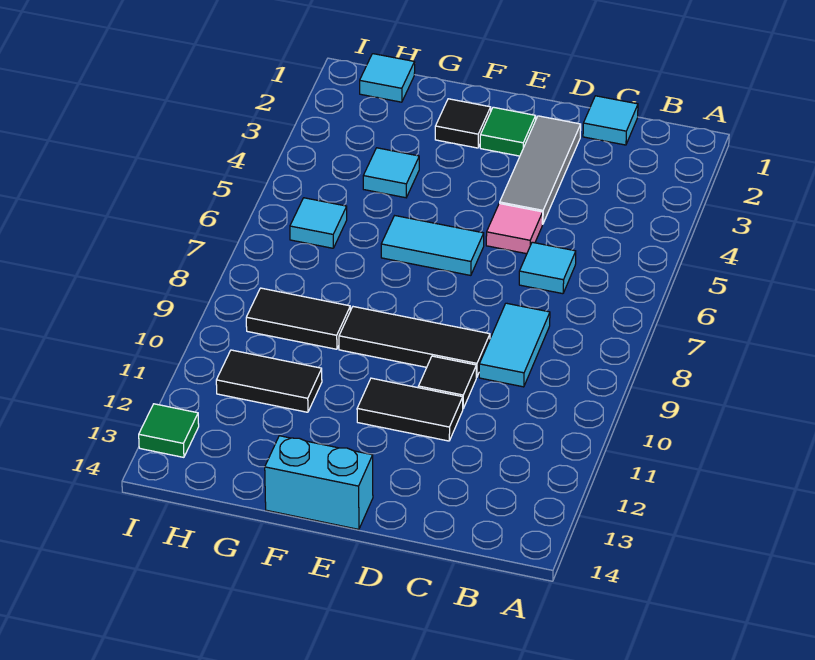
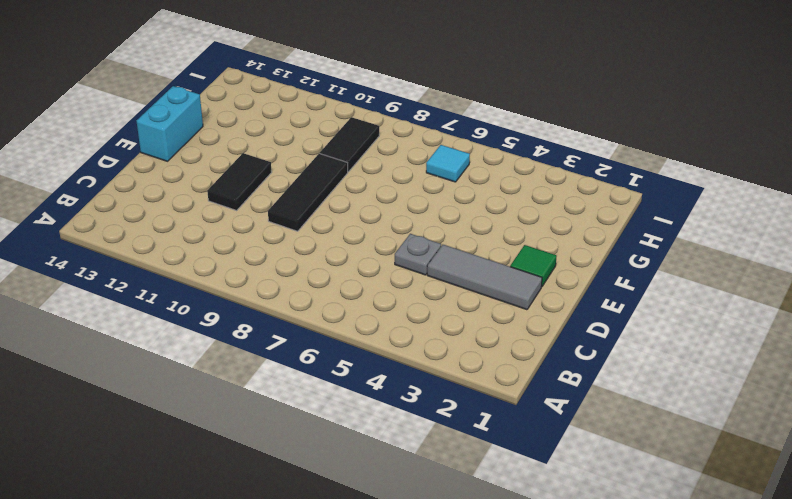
grey 1x1 plate [395,234,441,275] -> pink 1x1 tile [486,203,543,254]
none -> cyan 1x1 tile [583,96,638,145]
none -> cyan 1x1 tile [519,242,576,294]
none -> cyan 1x2 tile [479,303,550,387]

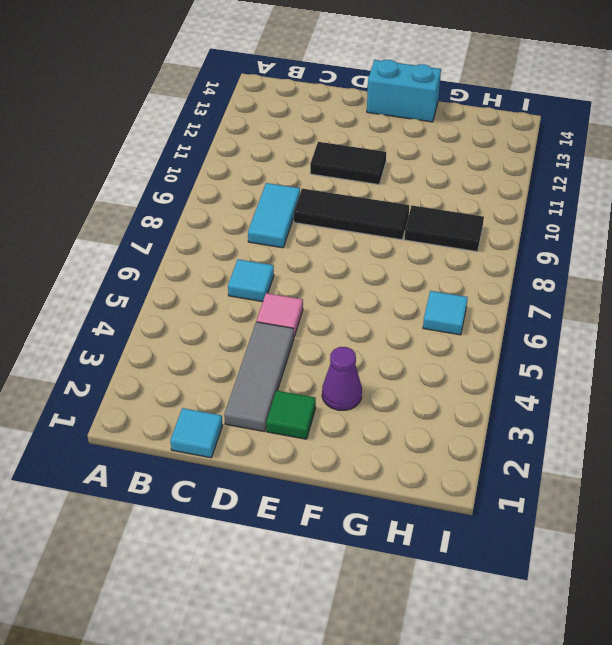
purple 1x1 cone [322,347,362,410] -> none
none -> black 1x1 tile [418,356,476,408]
none -> cyan 1x2 tile [381,216,484,275]
none -> black 1x1 tile [435,99,491,148]

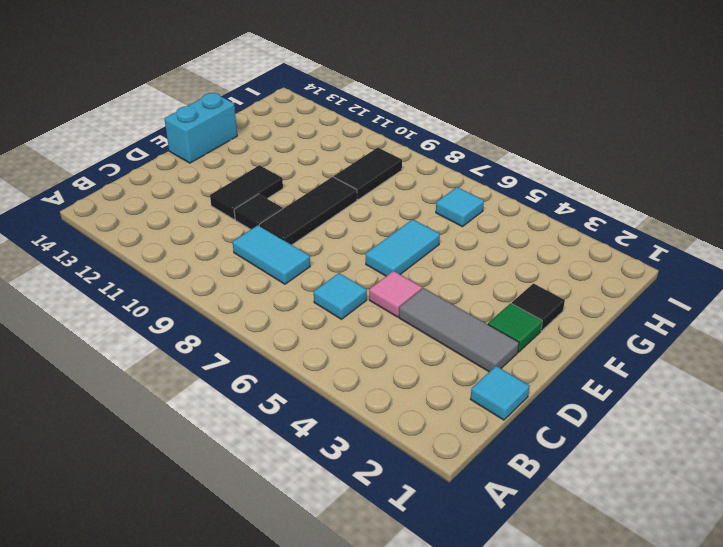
none -> cyan 1x1 tile [363,148,419,198]
none -> black 1x2 tile [216,350,322,412]
none -> cyan 1x1 tile [360,54,415,102]

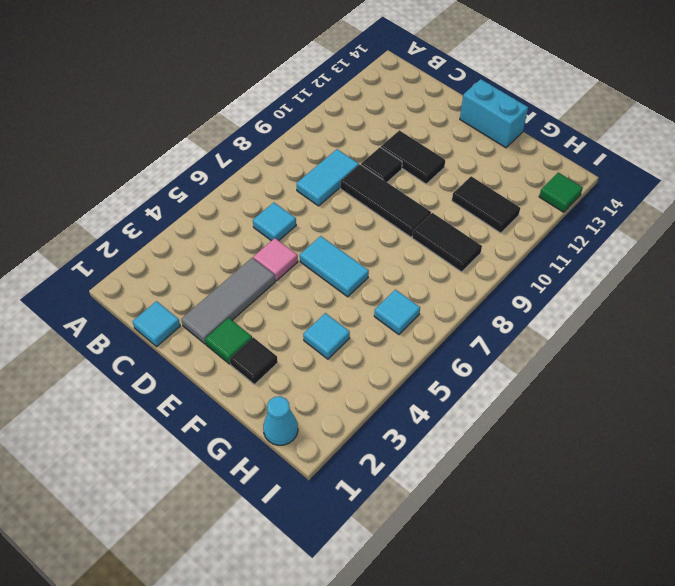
cyan 1x1 cone [263,396,298,445] -> cyan 1x1 tile [360,54,415,102]

